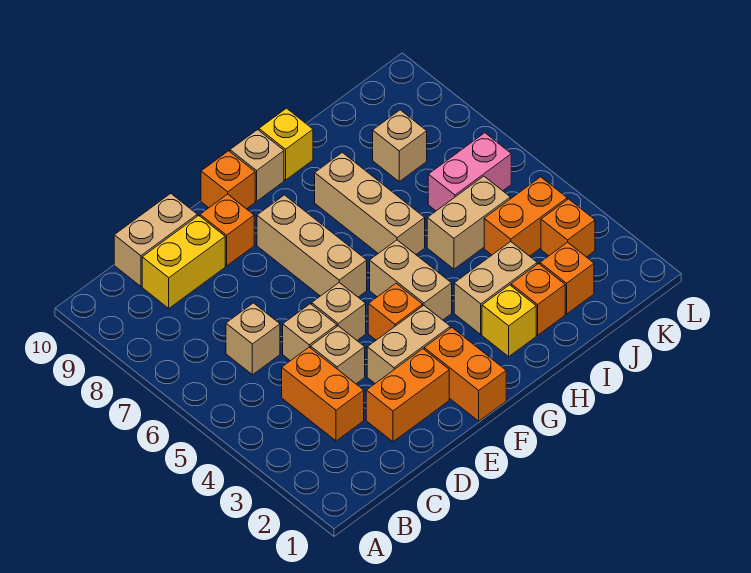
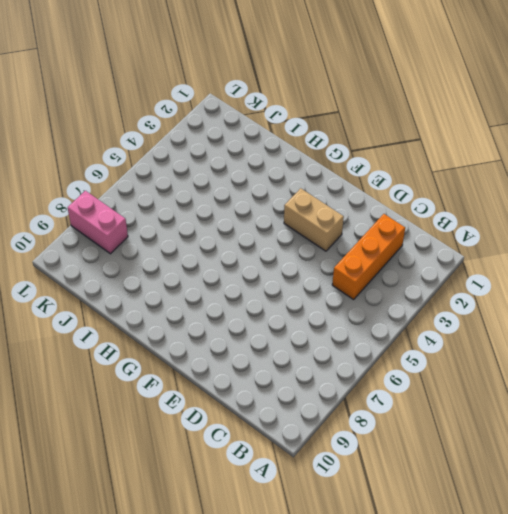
orange 1x3 brick [332,214,405,299] -> orange 1x2 brick [282,347,364,441]
pink 1x2 brick [68,191,128,254] -> pink 1x2 brick moved to [428,133,511,211]
none -> tan 1x1 brick [226,303,280,375]
none -> yellow 1x2 brick [142,216,225,308]
none -> tan 1x2 brick [114,194,197,286]

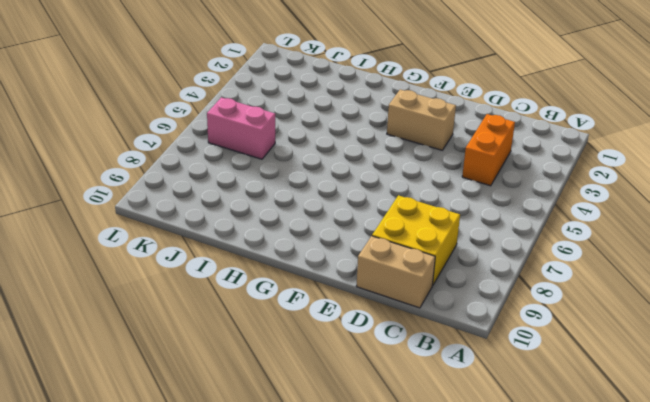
yellow 2x2 brick [372,195,460,286] -> yellow 1x2 brick [142,216,225,308]
none -> tan 1x1 brick [226,303,280,375]
none -> orange 1x2 brick [366,349,449,442]
none -> tan 1x1 brick [311,326,365,384]

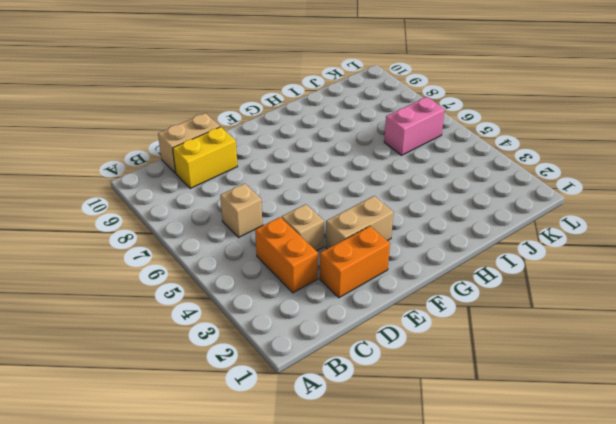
none -> tan 1x1 brick [283,304,337,361]
none -> tan 1x1 brick [312,283,366,340]
none -> orange 1x1 brick [200,194,254,266]

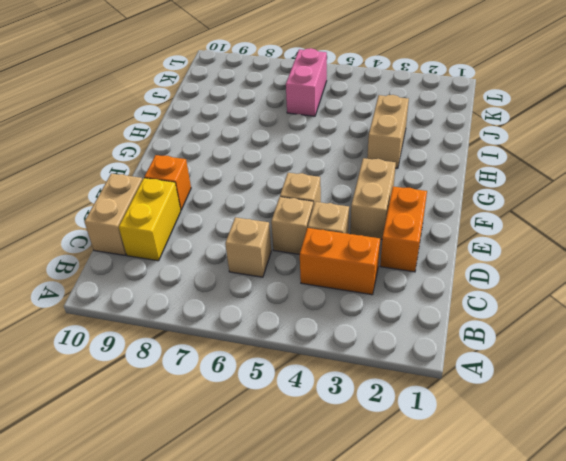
none -> orange 1x2 brick [424,328,506,421]
none -> orange 1x1 brick [368,284,423,340]
none -> tan 1x3 brick [257,195,367,297]

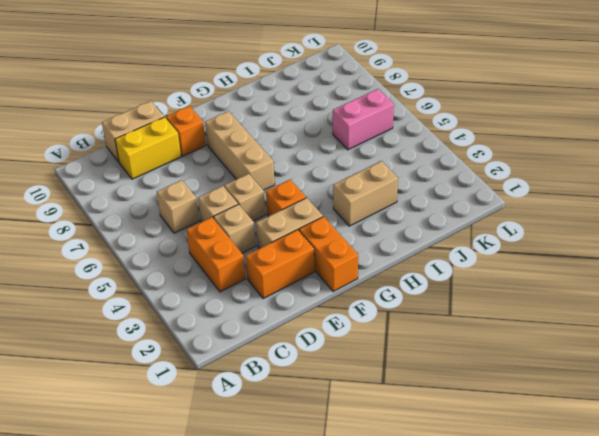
none -> orange 1x1 brick [201,151,255,209]
none -> tan 1x2 brick [370,240,452,320]
none -> tan 1x1 brick [230,130,284,201]

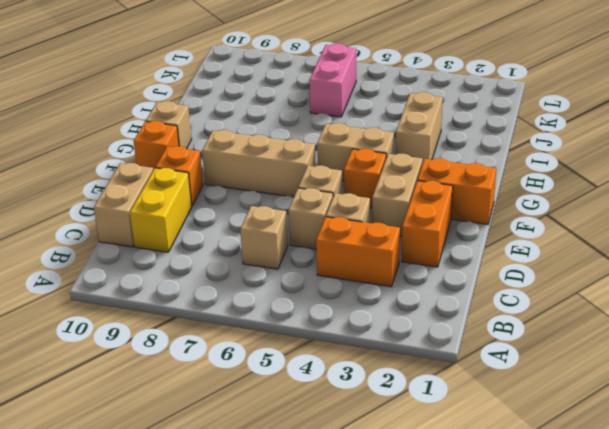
none -> yellow 1x1 brick [482,285,536,356]
none -> tan 1x3 brick [315,152,425,254]
none -> yellow 1x1 brick [259,108,313,180]

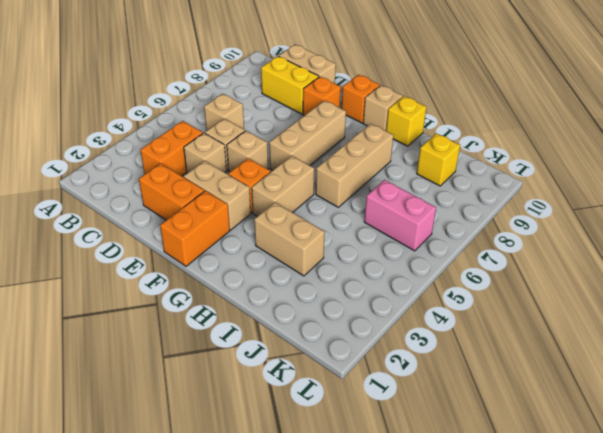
yellow 1x1 brick [417,133,460,186] -> yellow 1x1 brick moved to [482,285,536,356]
none -> orange 1x1 brick [511,264,565,335]
none -> tan 1x2 brick [427,176,510,269]
none -> orange 1x1 brick [540,242,594,314]

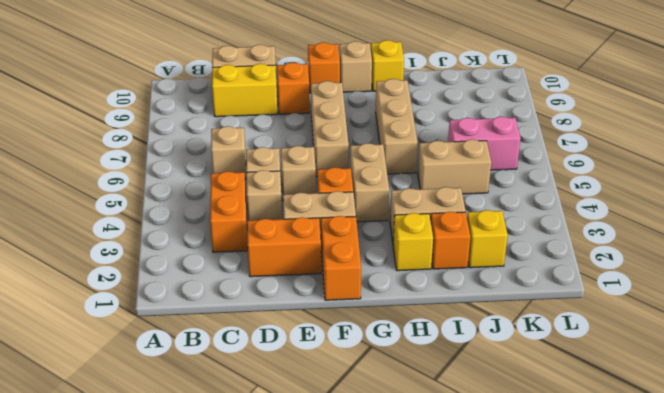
yellow 1x1 brick [467,210,508,268] -> orange 1x1 brick [540,242,594,314]
none -> orange 1x2 brick [484,177,567,256]
none -> tan 1x1 brick [373,110,427,182]
none -> orange 1x1 brick [541,199,595,257]

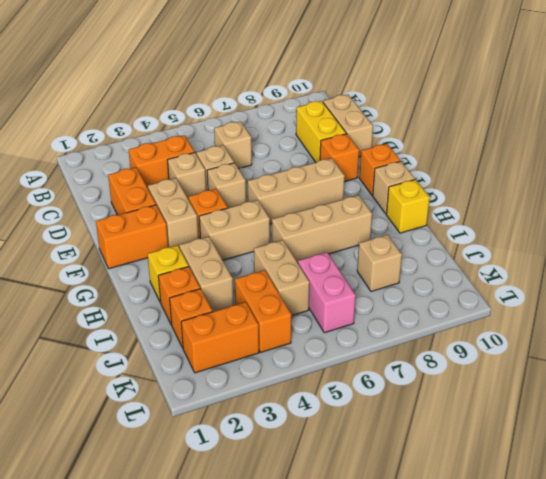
orange 1x2 brick [181,302,259,373] -> orange 1x1 brick [541,199,595,257]

